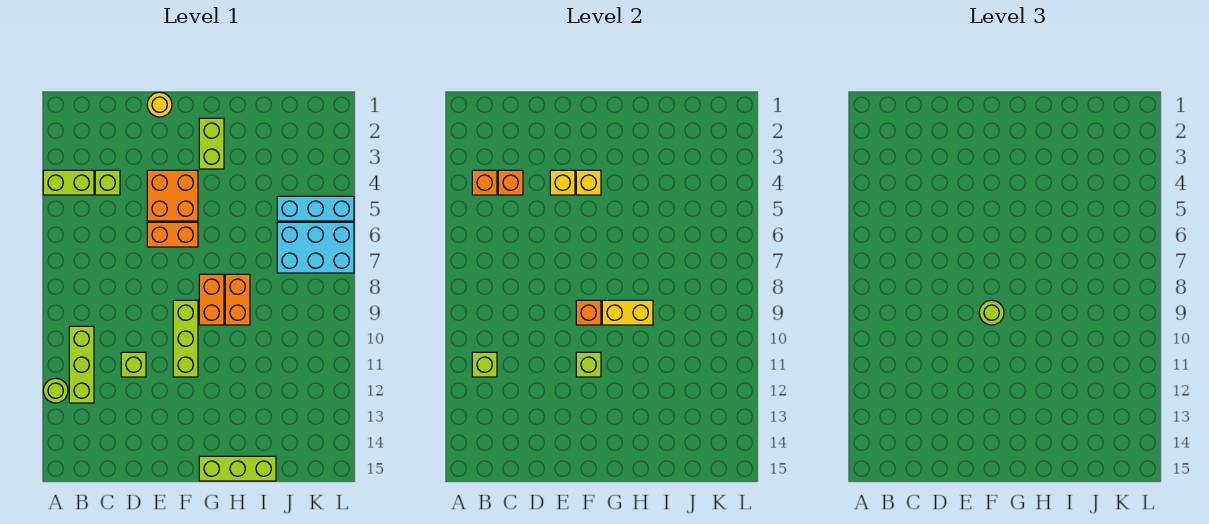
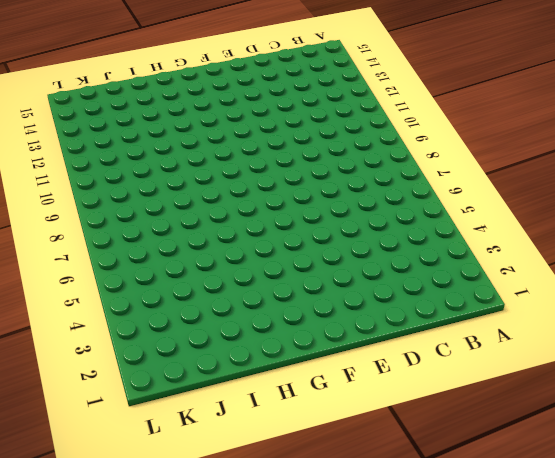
none -> lime 1x2 brick [43,170,94,195]
none -> lime 1x1 round brick [43,378,68,403]
none -> lime 1x3 brick [69,326,94,403]

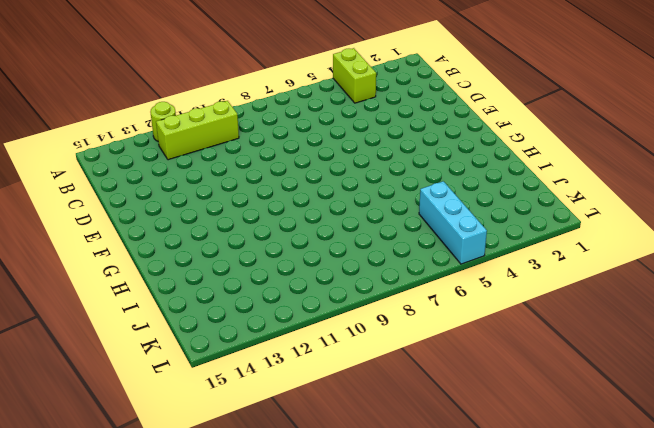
none -> lime 1x1 brick [95,170,120,195]
none -> lime 1x1 brick [121,352,146,377]
none -> yellow 1x1 round brick [147,92,172,117]

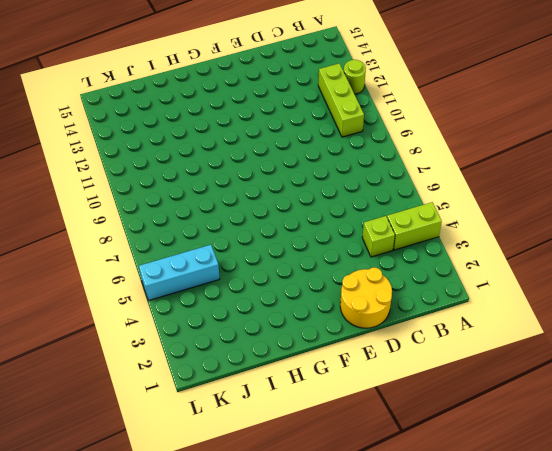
yellow 2x2 round brick [340,268,392,328] -> yellow 1x1 round brick [147,92,172,117]
none -> lime 1x1 brick [121,352,146,377]
none -> orange 2x2 brick [147,170,198,221]
none -> orange 1x2 brick [147,222,198,247]

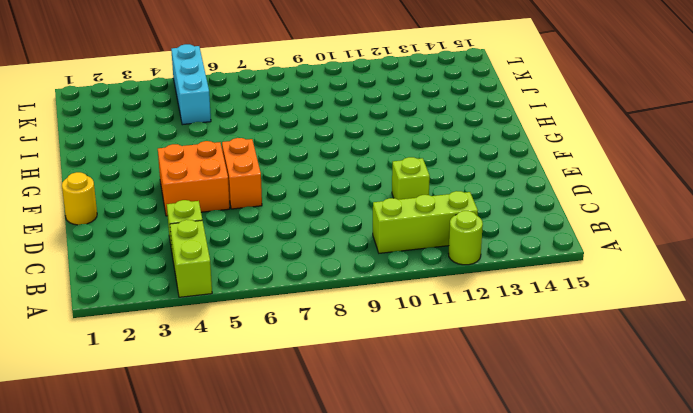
none -> lime 1x3 brick [173,300,198,377]
none -> lime 1x2 brick [199,118,224,169]
none -> orange 1x2 brick [199,274,224,325]

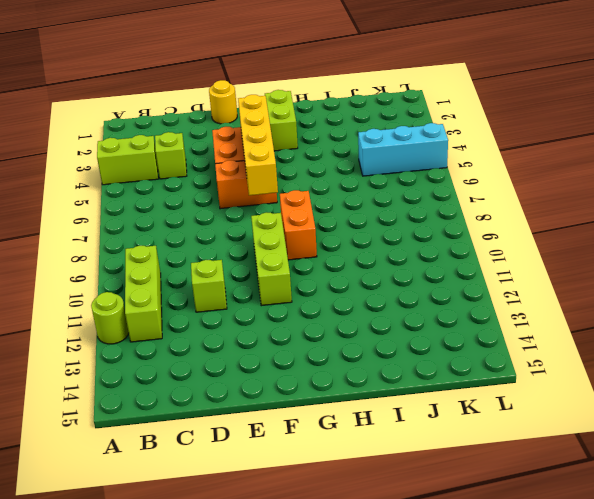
yellow 1x4 brick [238,95,278,195] -> yellow 1x1 brick [576,170,601,195]
none -> lime 1x3 brick [199,456,276,481]
none -> orange 1x2 brick [225,274,250,325]
none -> cyan 2x3 brick [277,222,354,273]

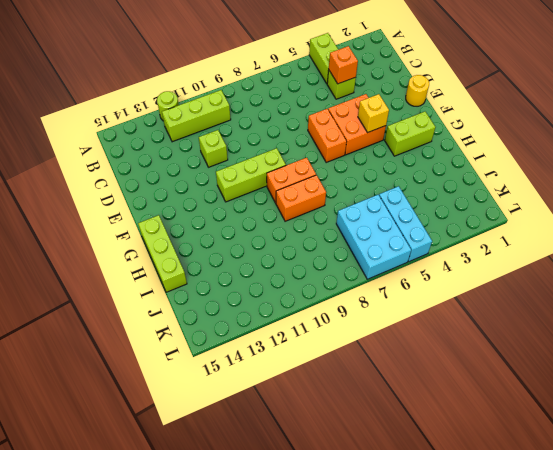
none -> orange 1x1 brick [472,170,497,195]
none -> lime 1x1 brick [472,352,497,377]
none -> yellow 1x1 brick [550,170,575,195]

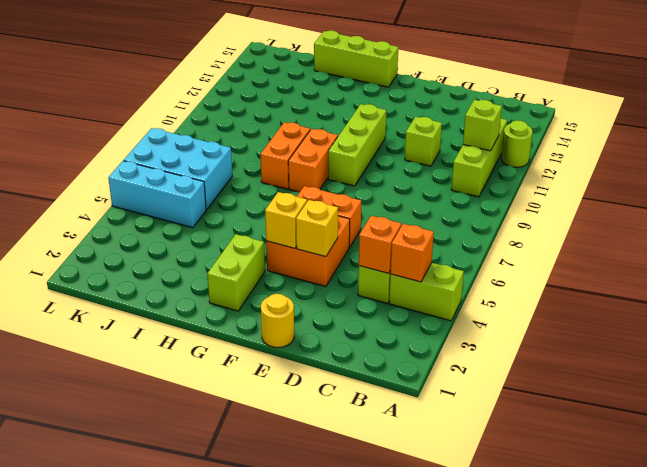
none -> orange 1x1 brick [576,300,601,325]
none -> lime 1x1 brick [576,352,601,377]
none -> yellow 1x2 brick [602,300,653,325]

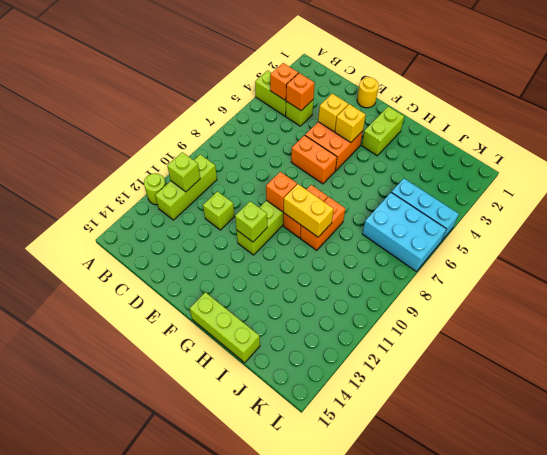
none -> lime 1x1 round brick [979,300,1004,325]

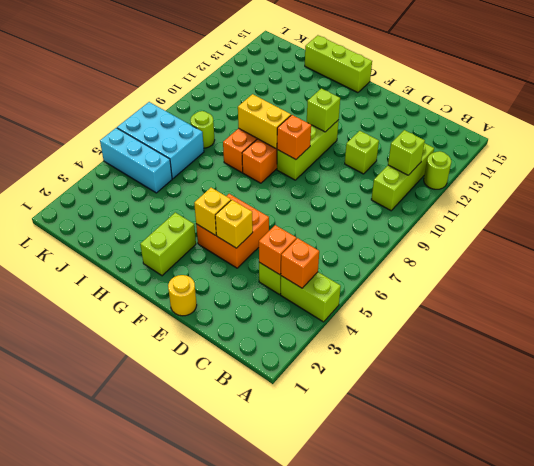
lime 1x1 round brick [190,111,215,148] -> lime 1x1 round brick moved to [979,300,1004,325]
none -> orange 1x2 brick [147,222,198,247]

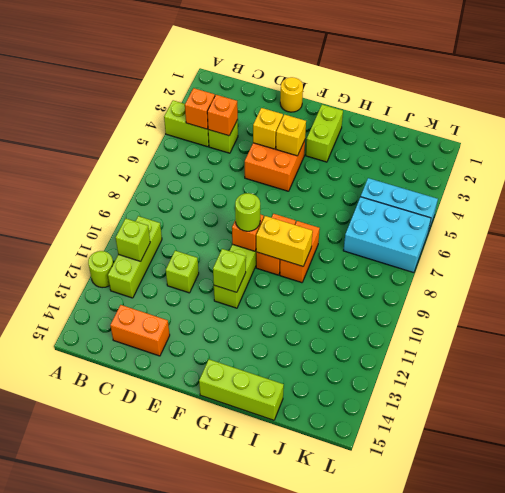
orange 1x2 brick [110,305,170,356] -> orange 1x2 brick moved to [147,222,198,247]

